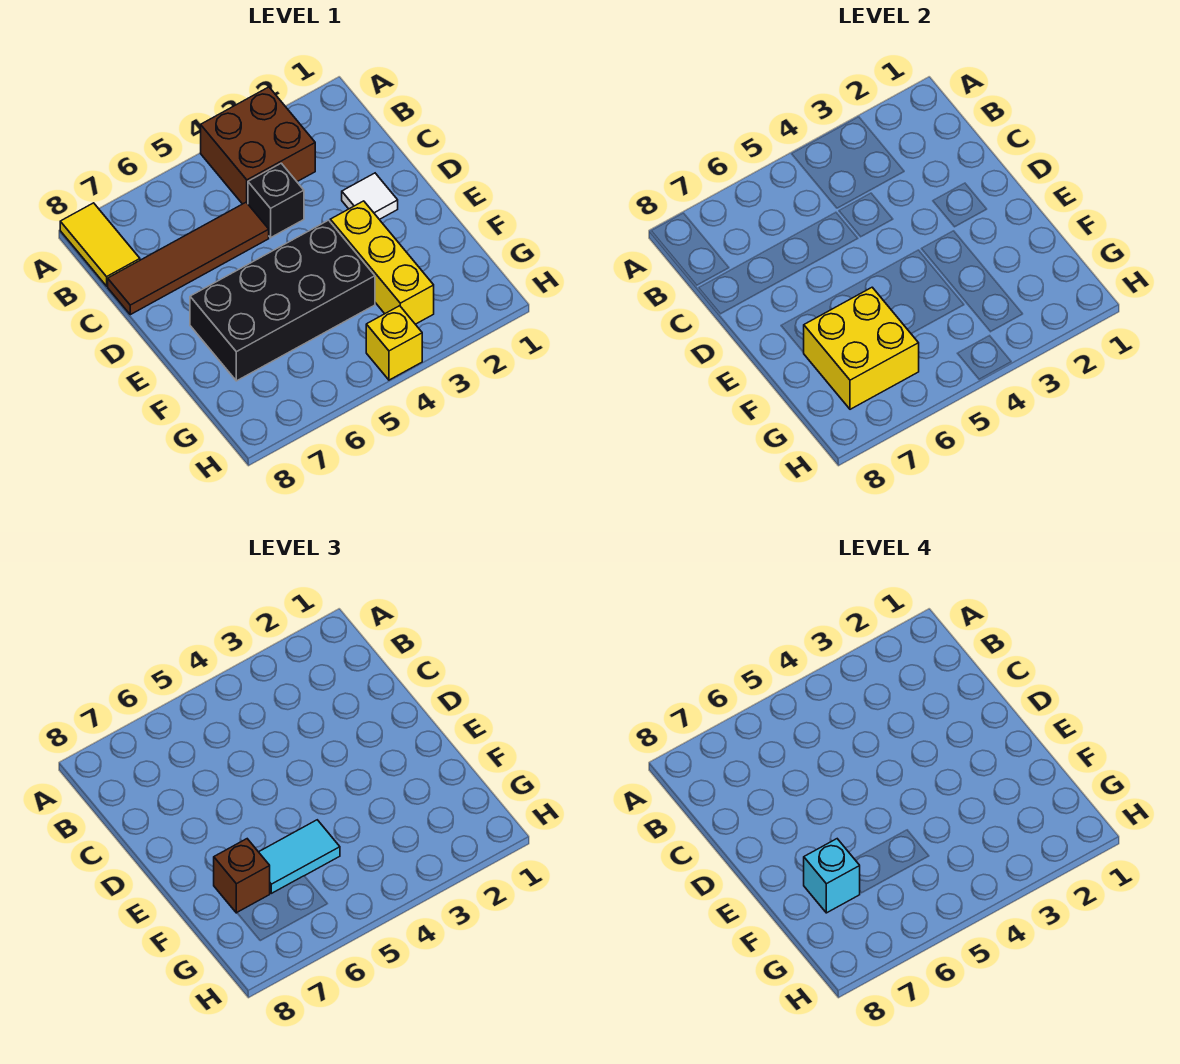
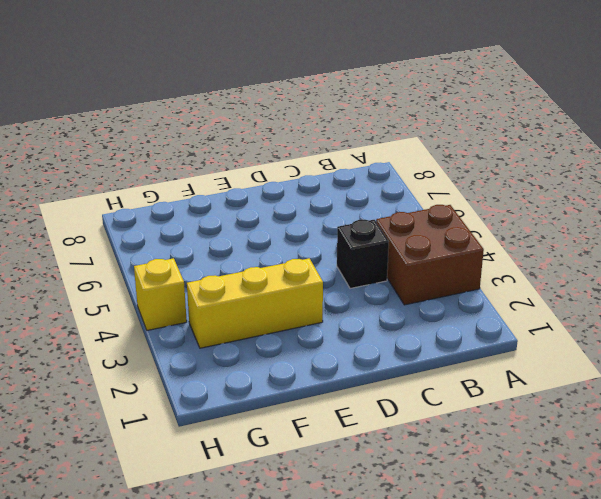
none -> yellow 1x2 tile [60,203,140,286]
none -> brown 1x4 tile [108,202,269,315]
none -> white 1x1 tile [342,173,398,220]

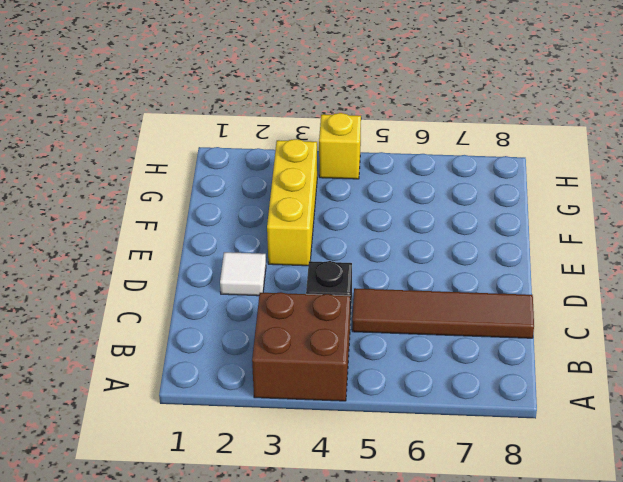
none -> yellow 1x2 tile [60,203,140,286]
none -> black 2x4 brick [190,220,375,381]
none -> yellow 2x2 brick [803,287,919,409]

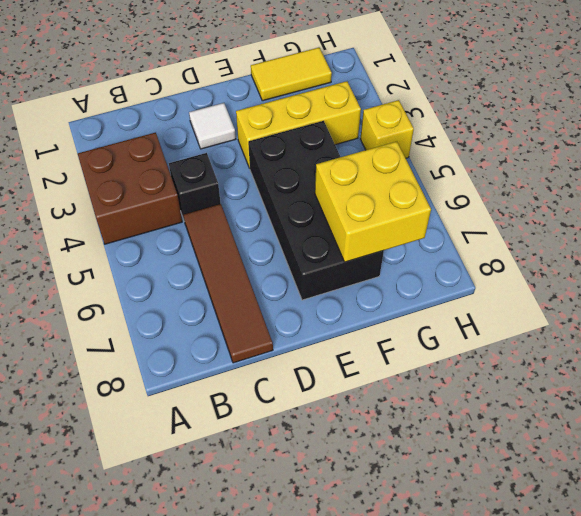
yellow 1x2 tile [251,48,332,101] -> yellow 1x2 tile moved to [60,203,140,286]
none -> cyan 1x2 tile [259,820,340,893]
none -> brown 1x1 brick [214,839,270,913]
none -> cyan 1x1 brick [804,839,860,913]

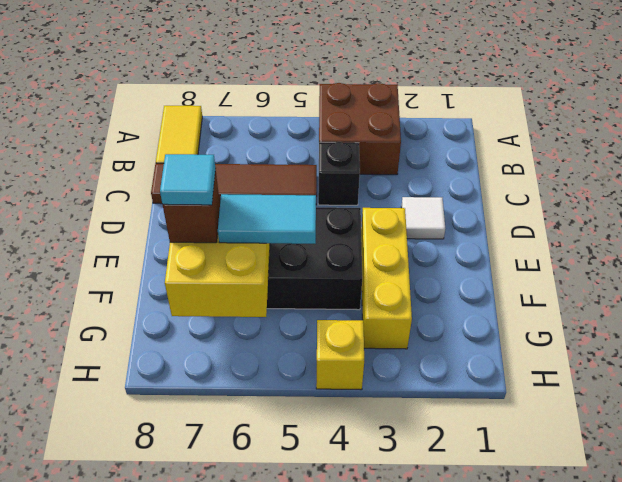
cyan 1x1 tile [160,154,216,205] -> cyan 1x1 brick [804,839,860,913]

